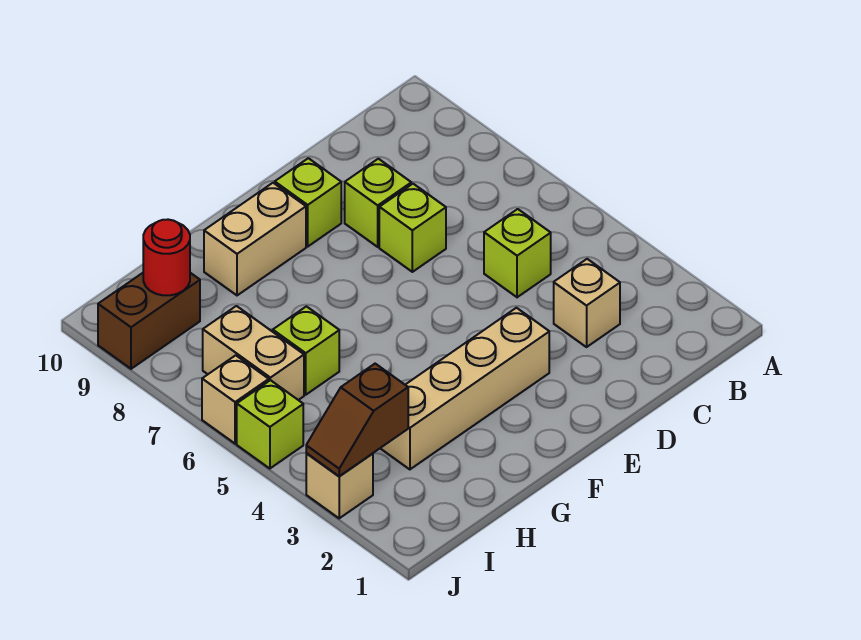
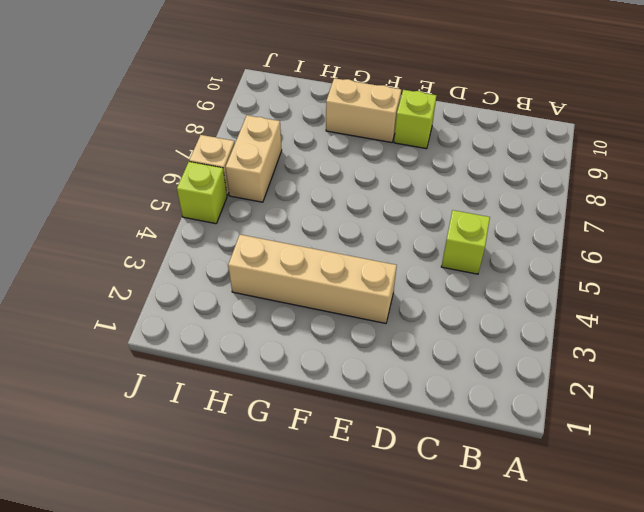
none -> tan 1x1 brick [554,259,620,347]
none -> lime 1x1 brick [379,184,446,272]
none -> lime 1x1 brick [345,159,411,247]

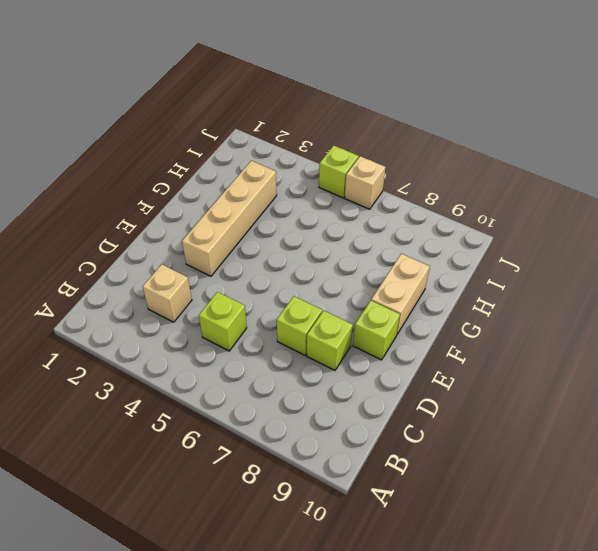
none -> lime 1x1 brick [273,306,339,395]
none -> tan 1x2 brick [203,306,304,400]
none -> brown 1x2 brick [98,273,200,369]

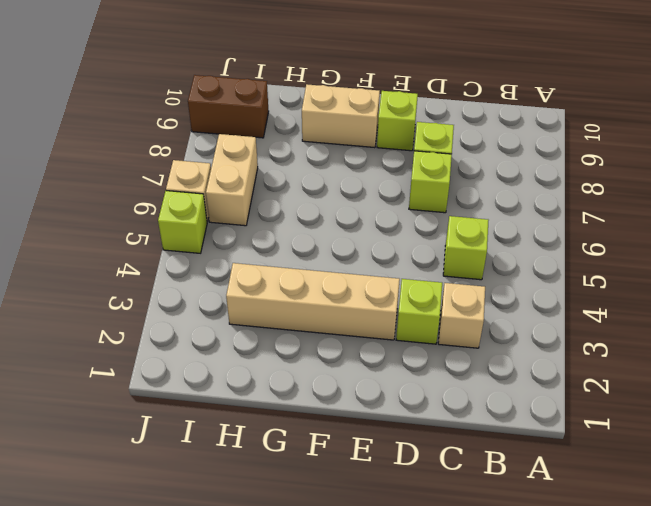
lime 1x1 brick [396,279,442,344] -> lime 1x1 brick moved to [273,306,339,395]
none -> tan 1x1 brick [306,453,373,518]
none -> brown 1x2 slope [306,364,408,476]
none -> red 1x1 round brick [143,220,190,295]

